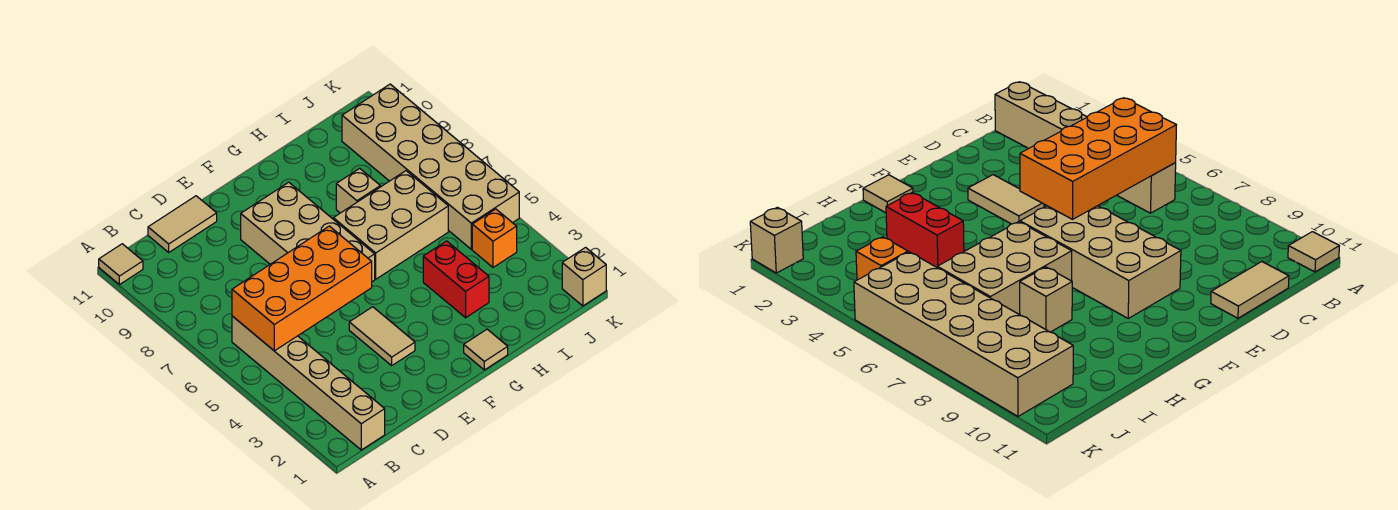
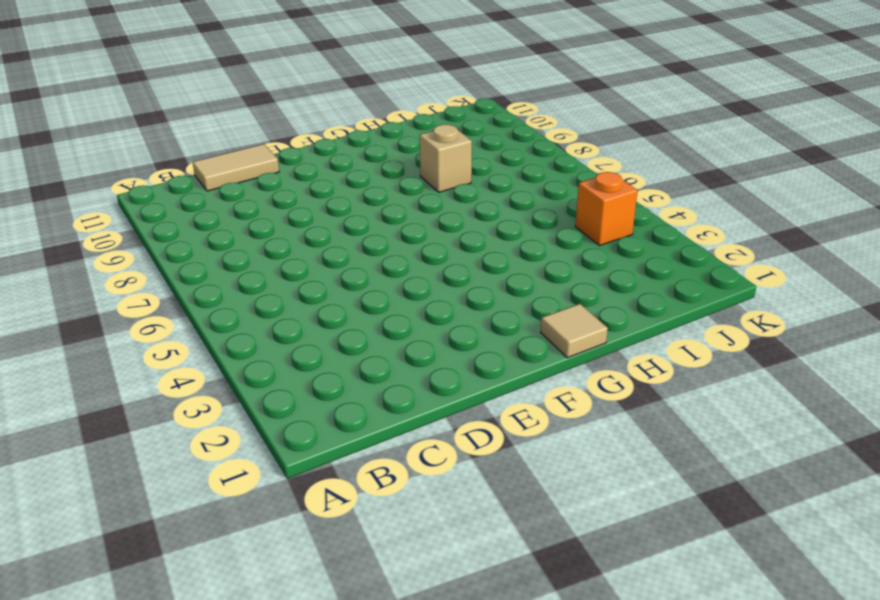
none -> tan 1x1 tile [99,244,143,285]
none -> tan 1x6 brick [232,316,385,450]
none -> tan 1x2 tile [349,307,415,365]

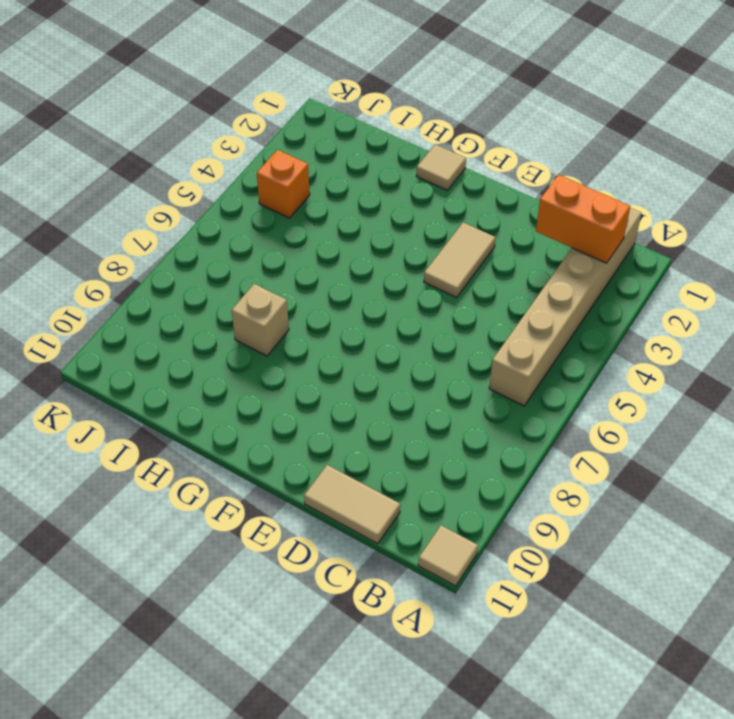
orange 1x2 brick [536,175,630,263] -> none
none -> tan 2x4 brick [241,182,375,282]
none -> tan 2x3 brick [333,171,448,279]
none -> red 1x2 brick [423,241,489,318]

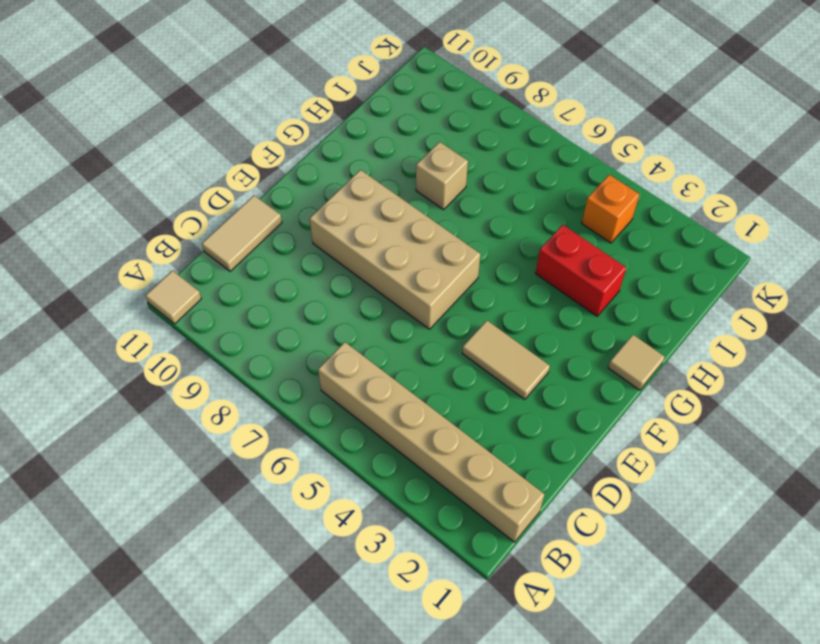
none -> tan 2x3 brick [333,171,448,279]
none -> tan 2x6 brick [342,84,519,249]
none -> tan 1x1 brick [562,247,606,306]

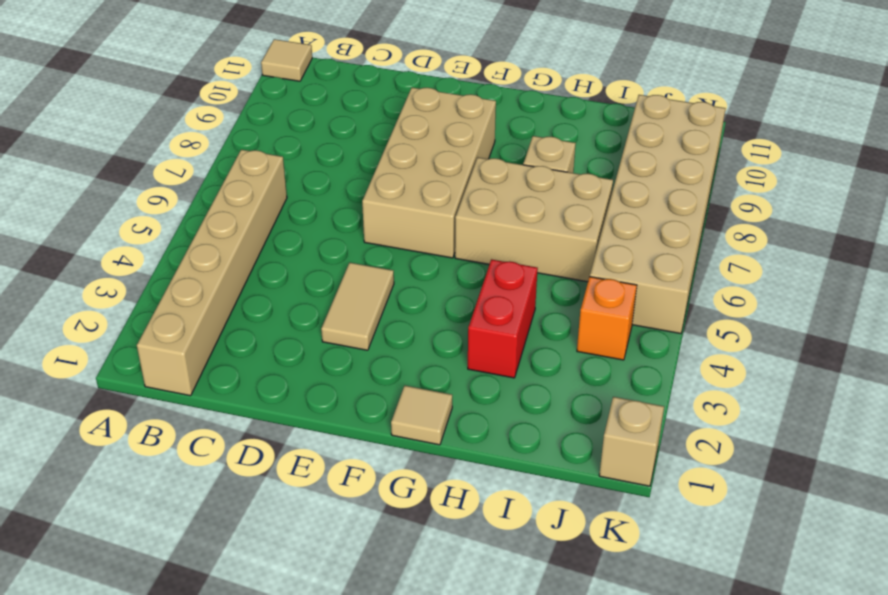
none -> tan 1x2 tile [148,196,217,252]
none -> orange 2x4 brick [232,226,372,351]

